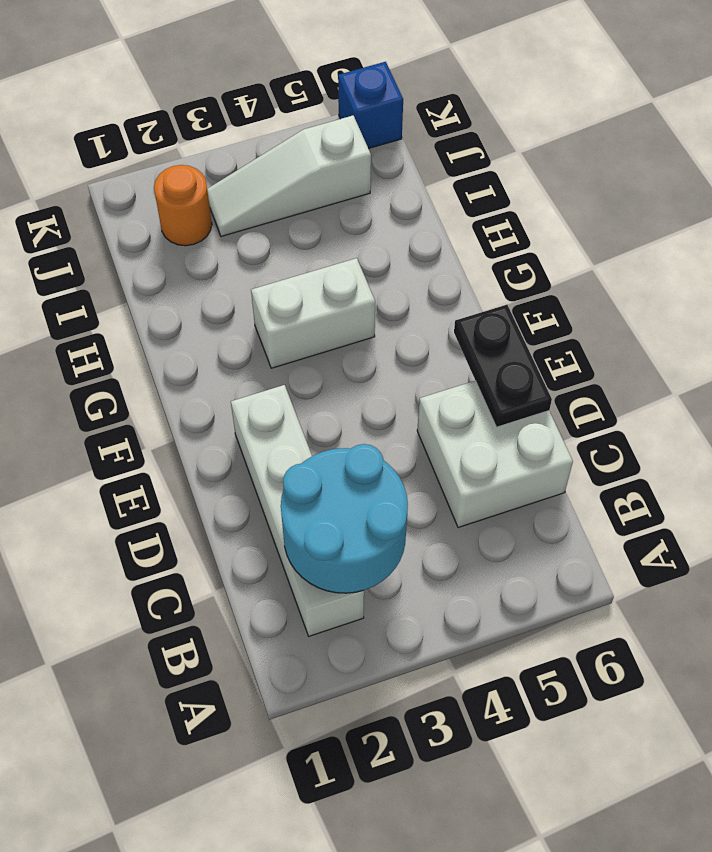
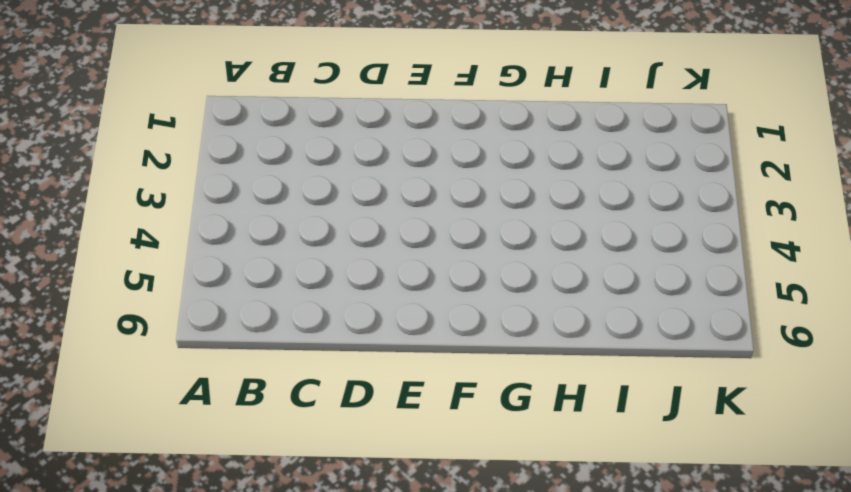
none -> white 1x4 brick [231,385,364,636]
none -> white 2x2 brick [417,381,573,528]

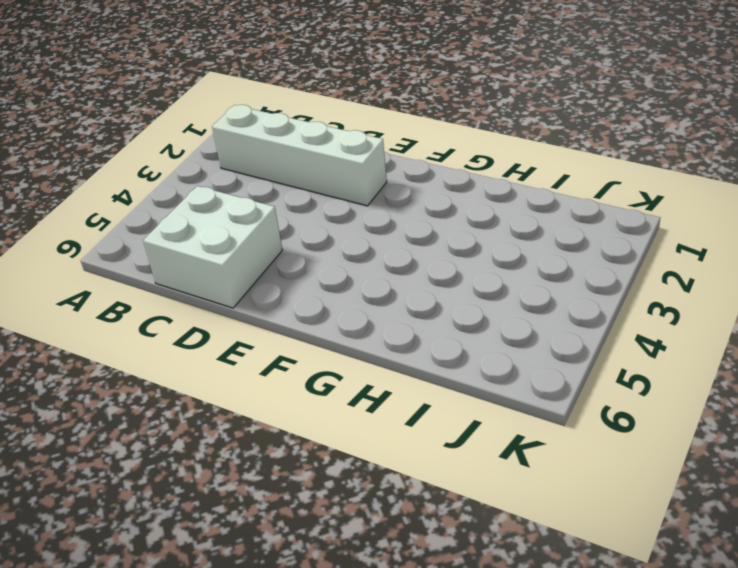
none -> white 1x2 brick [251,258,375,368]
none -> orange 1x1 round brick [154,165,212,246]

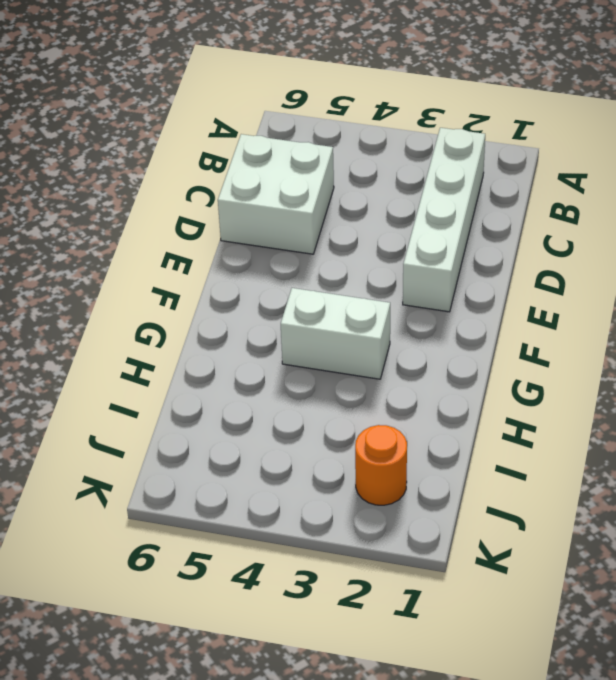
none -> white 1x3 slope [207,116,371,236]
none -> blue 1x1 brick [338,62,403,148]

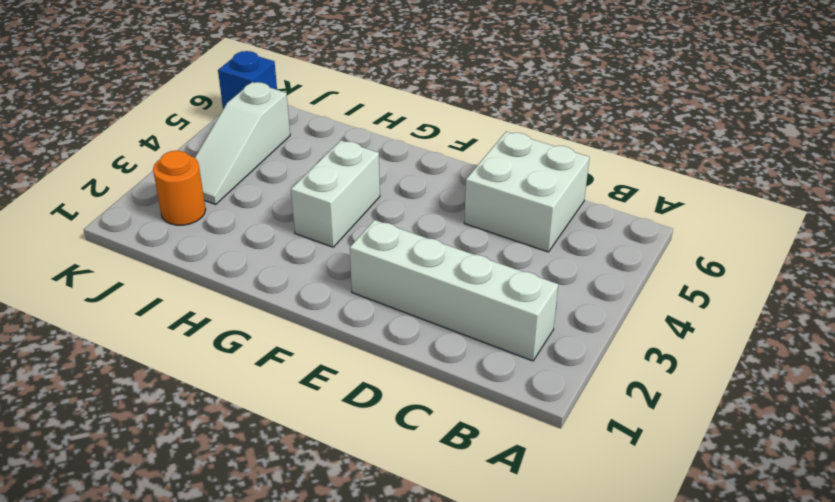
none -> cyan 2x2 round brick [281,444,408,593]
none -> black 1x2 plate [454,305,552,427]

